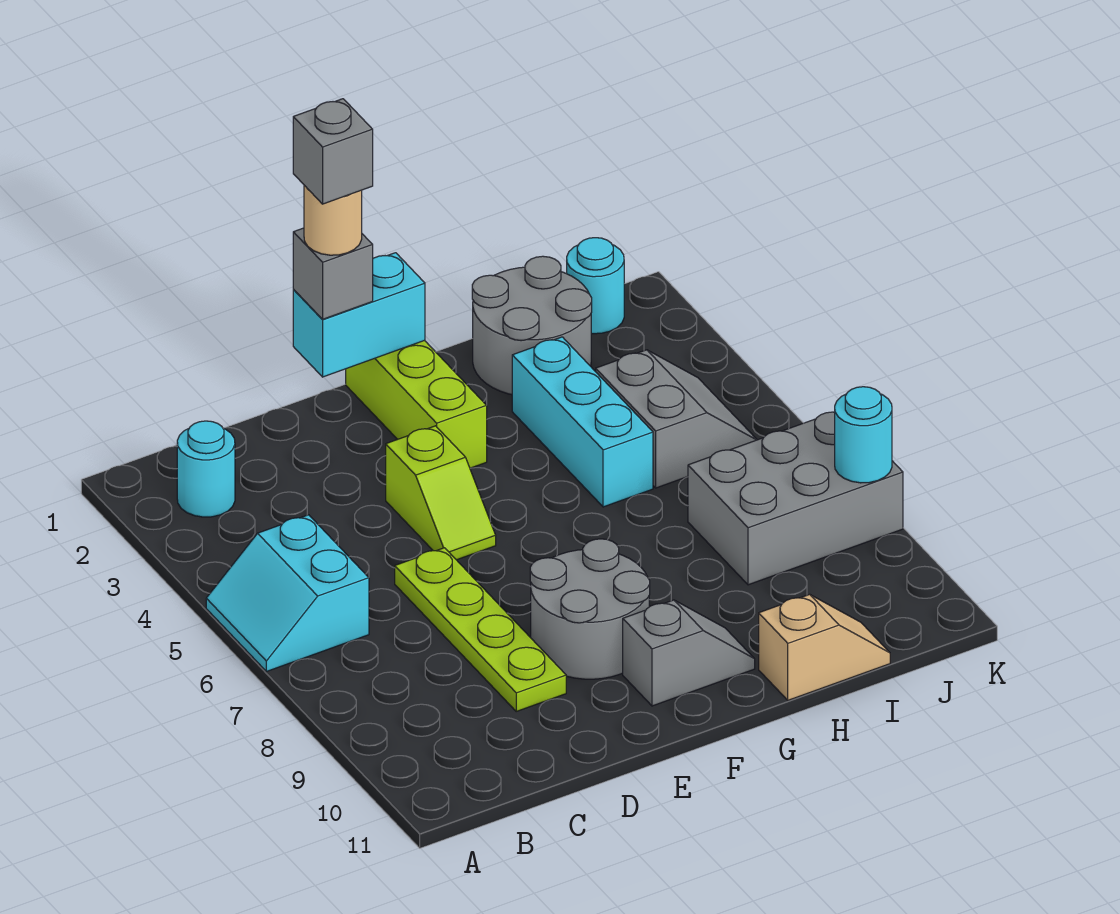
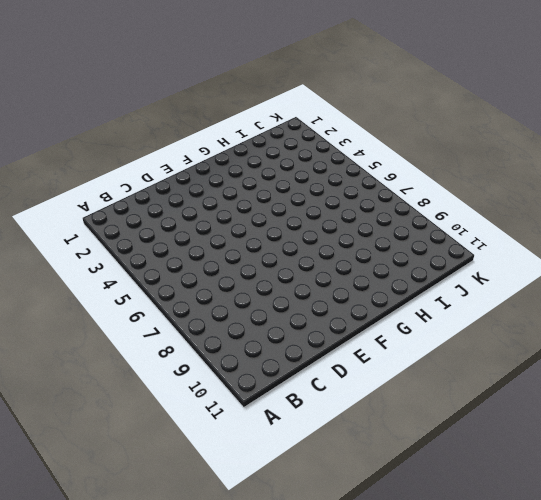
none -> cyan 2x2 slope [206,515,369,672]
none -> cyan 1x1 round brick [177,421,235,517]
none -> lime 1x4 plate [395,548,566,711]

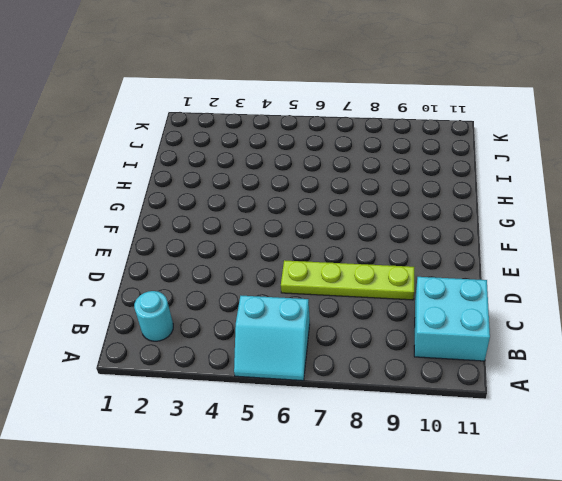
cyan 2x2 brick [414,277,490,361] -> none
none -> lime 1x2 slope [386,426,496,560]
none -> grey 2x2 round brick [530,539,650,679]
none -> lime 1x3 brick [346,340,487,468]

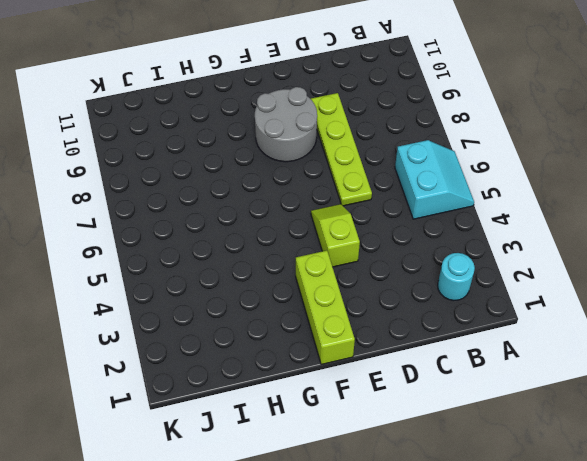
none -> grey 1x2 slope [623,600,755,706]
none -> grey 2x2 round brick [472,256,592,395]
none -> cyan 1x3 brick [512,337,653,507]

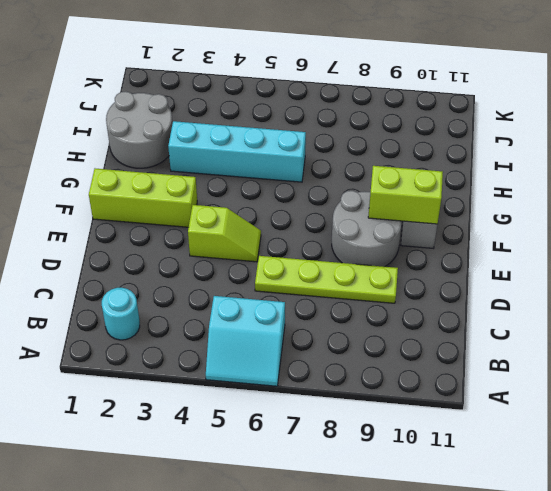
lime 1x2 brick [368,166,443,224] -> none
cyan 1x4 brick [168,121,306,182] -> cyan 1x3 brick [512,337,653,507]
none -> tan 1x2 slope [759,594,890,700]
none -> grey 2x2 slope [596,350,757,488]
none -> grey 2x3 brick [688,412,903,585]

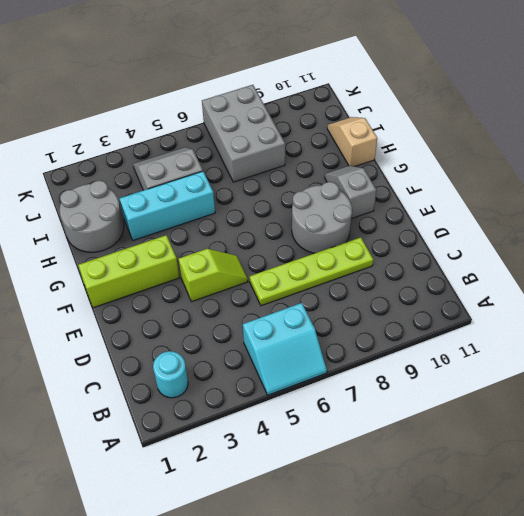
none -> cyan 1x1 round brick [567,238,624,334]
none -> cyan 1x2 brick [293,253,425,377]
none -> cyan 1x1 round brick [835,387,892,483]

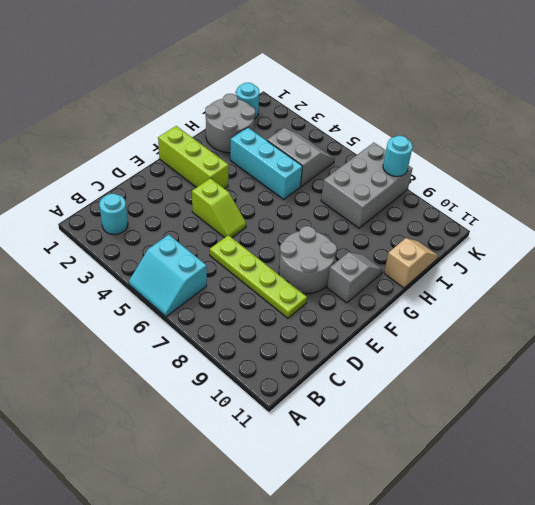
none -> cyan 1x2 brick [293,253,425,377]
none -> grey 1x1 brick [293,228,373,319]
none -> tan 1x1 round brick [304,185,362,255]

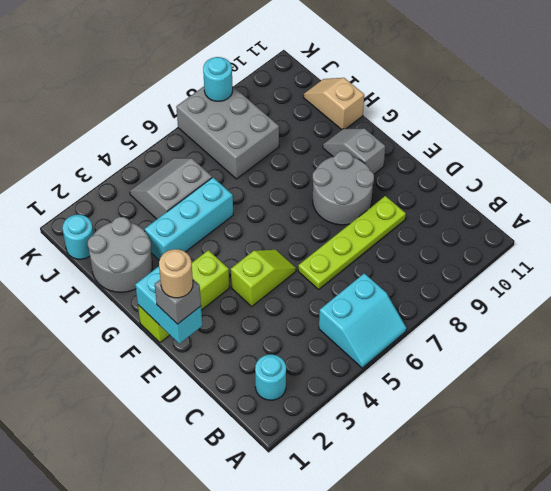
none -> grey 1x1 brick [293,99,373,204]

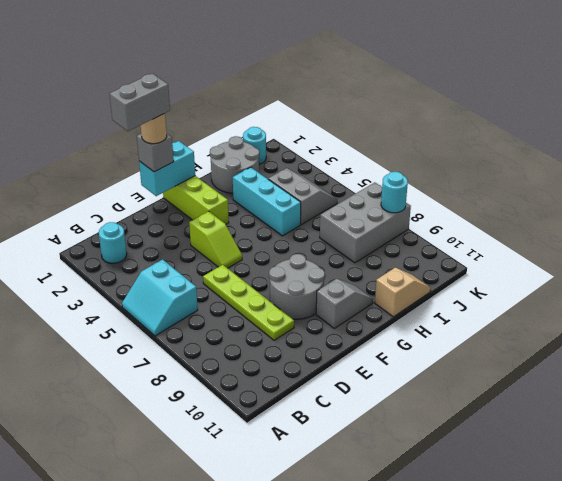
grey 1x2 brick [110,74,170,131] -> grey 1x1 brick [293,99,373,204]

